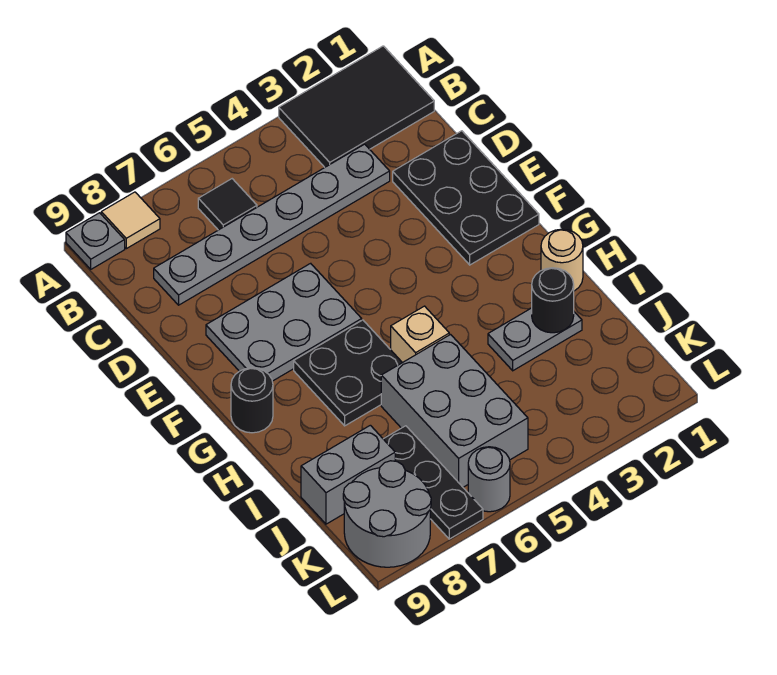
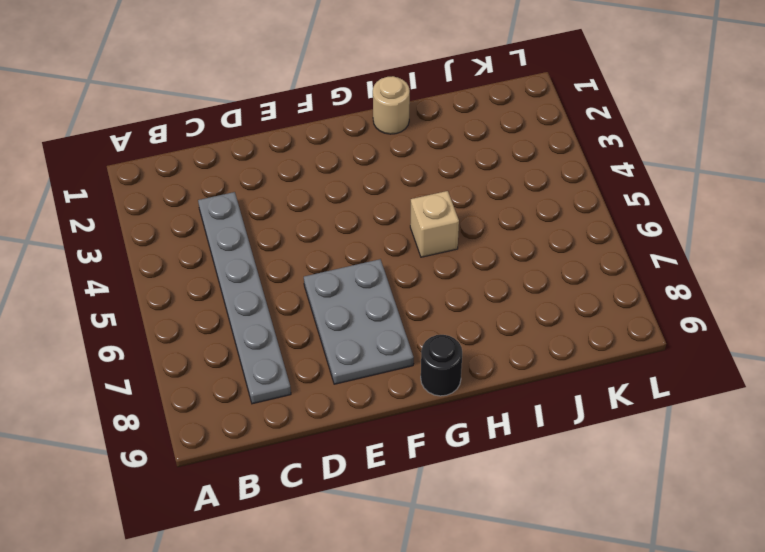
none -> black 2x3 tile [279,46,434,167]
none -> tan 1x1 tile [101,192,160,249]
none -> grey 1x1 plate [66,213,125,269]

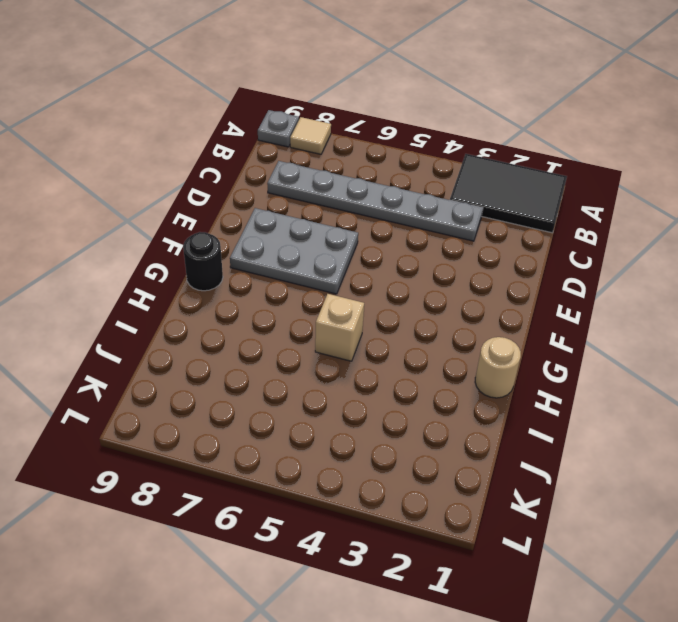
none -> black 1x1 tile [198,179,257,230]
none -> black 2x3 plate [393,131,539,265]
none -> black 2x2 plate [294,320,402,426]

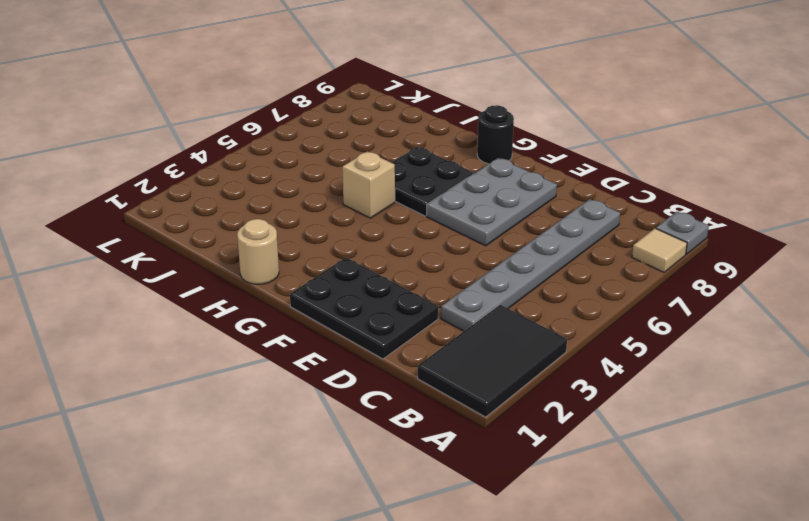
none -> black 1x1 tile [198,179,257,230]
none -> grey 1x2 plate [488,308,582,371]
none -> grey 2x3 brick [381,335,528,487]

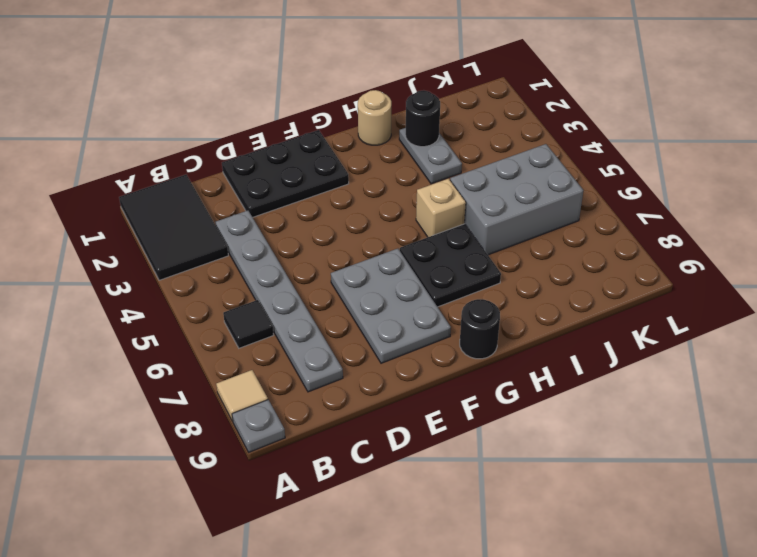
none -> black 1x3 plate [384,426,483,539]
none -> grey 1x2 brick [301,425,395,524]
none -> grey 2x2 round brick [343,461,431,567]

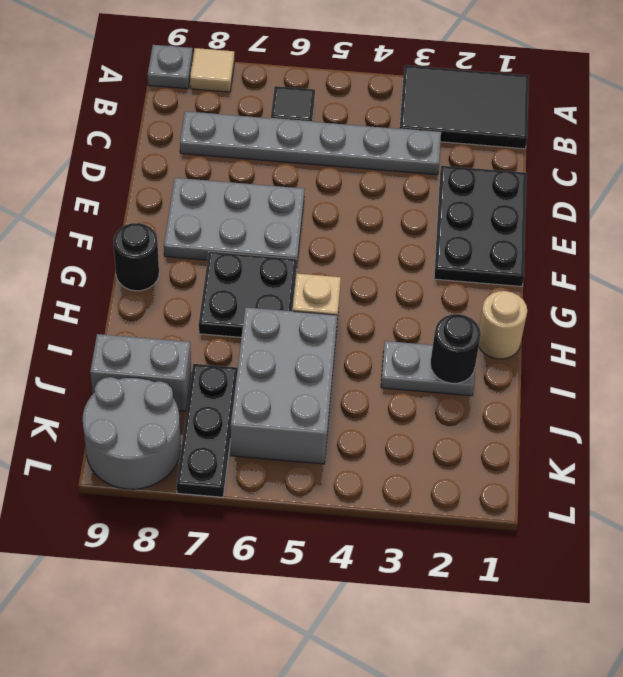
none -> grey 1x1 round brick [468,447,510,512]

